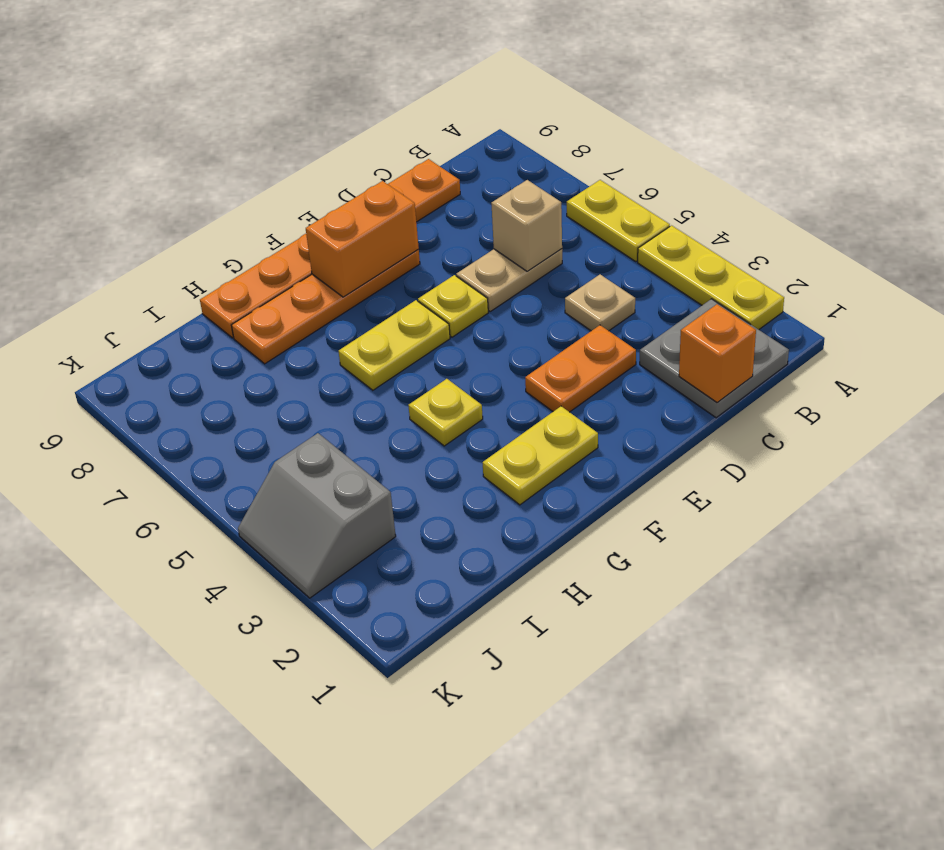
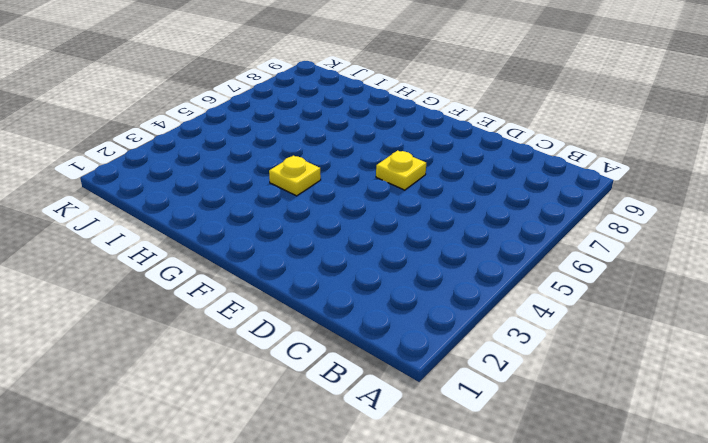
none -> yellow 1x3 plate [638,226,784,330]
none -> yellow 1x2 plate [567,180,670,262]
none -> grey 2x2 plate [640,299,789,418]

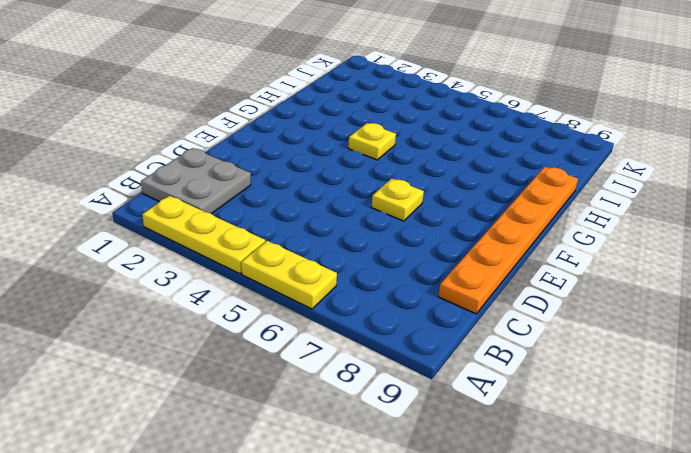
none -> tan 1x1 plate [565,274,635,331]
none -> tan 1x2 plate [456,249,562,311]
none -> orange 1x2 plate [525,325,636,412]

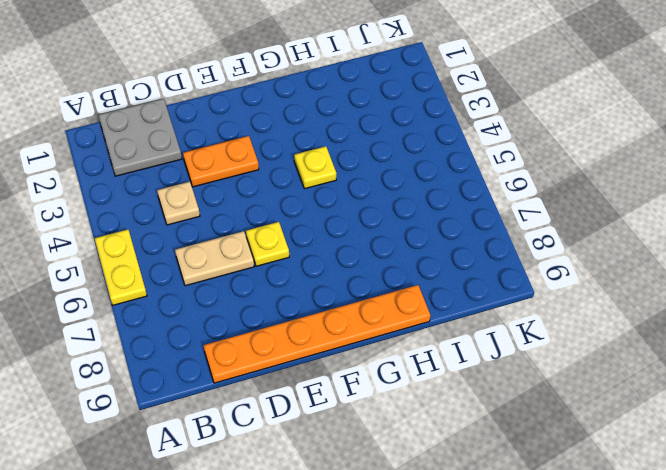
none -> yellow 1x3 plate [638,226,784,330]
none -> orange 1x4 plate [231,249,420,364]
none -> yellow 1x2 plate [482,406,598,505]

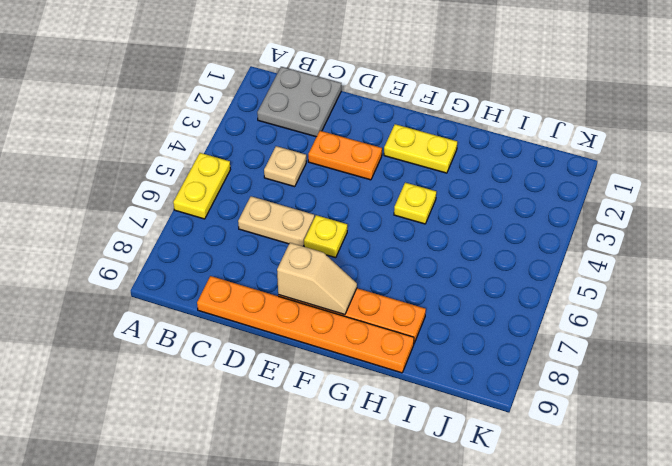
tan 1x2 slope [277,243,357,315] -> orange 1x2 brick [306,181,419,297]
none -> yellow 1x3 plate [638,226,784,330]
none -> yellow 1x2 plate [338,300,450,390]
none -> grey 2x2 slope [238,433,396,598]

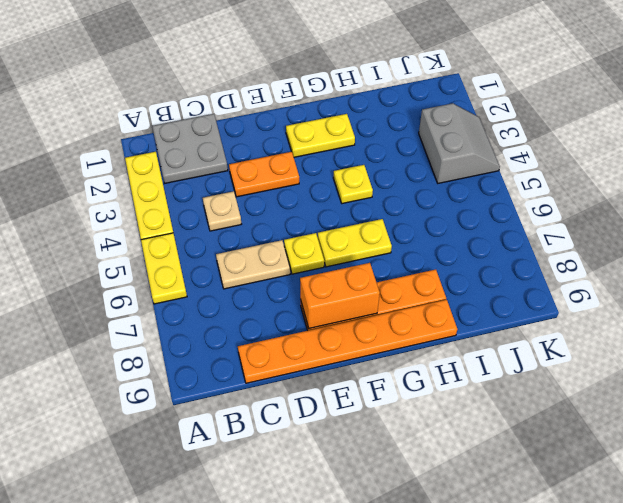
none -> orange 1x1 brick [679,304,756,402]
none -> tan 1x1 brick [491,180,562,271]

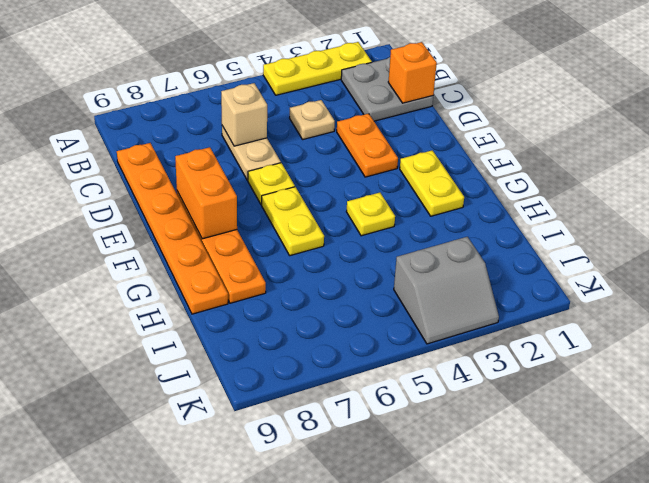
none -> yellow 1x2 plate [567,180,670,262]

